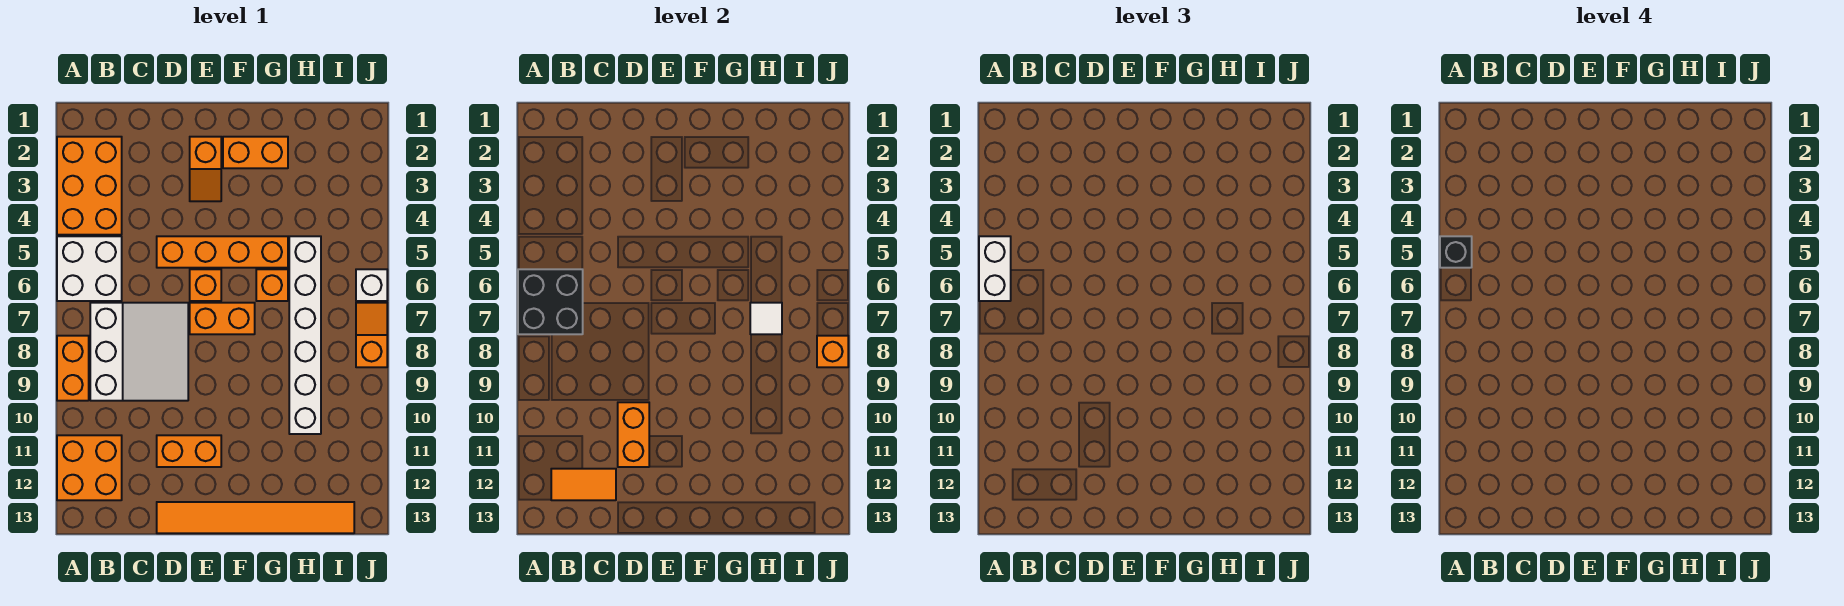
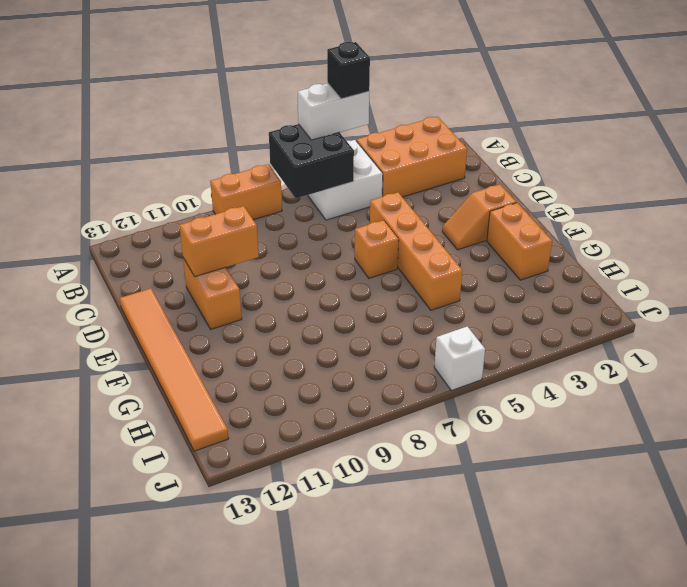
none -> orange 2x2 brick [57,435,122,500]
none -> white 3x3 slope [90,303,188,401]
none -> orange 1x2 brick [190,303,255,334]

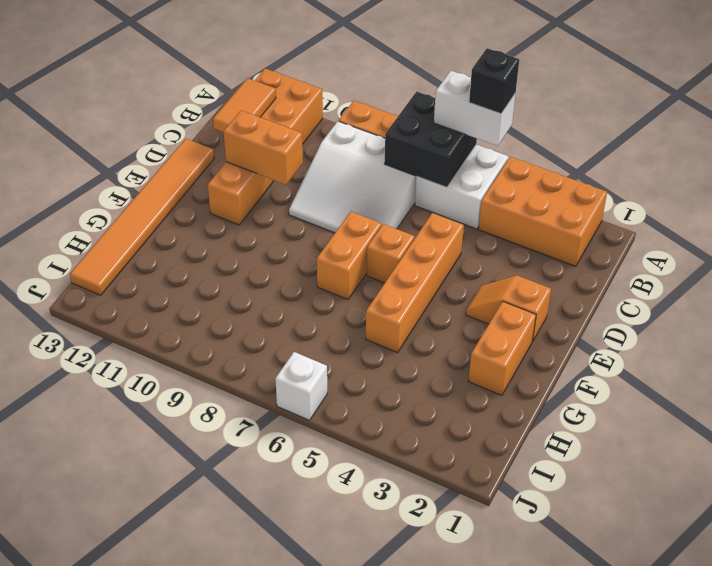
none -> orange 1x1 brick [256,269,288,301]
none -> white 1x6 brick [289,236,321,434]
none -> orange 1x2 slope [356,303,387,367]

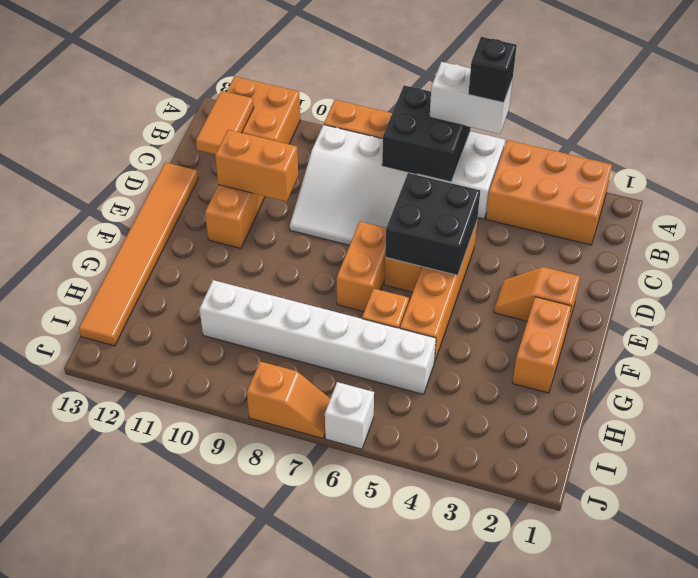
black 2x2 brick [385,173,480,275] -> none
none -> white 1x1 tile [750,303,782,334]
none -> orange 1x1 brick [817,336,848,367]

